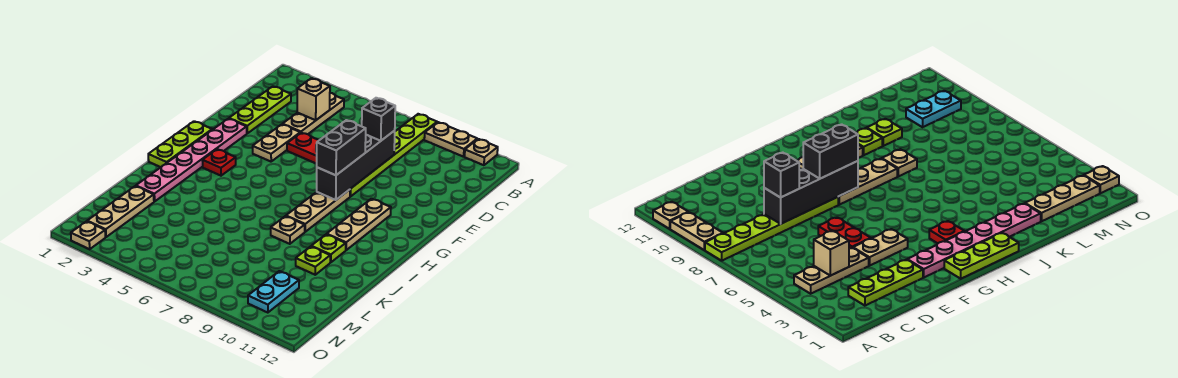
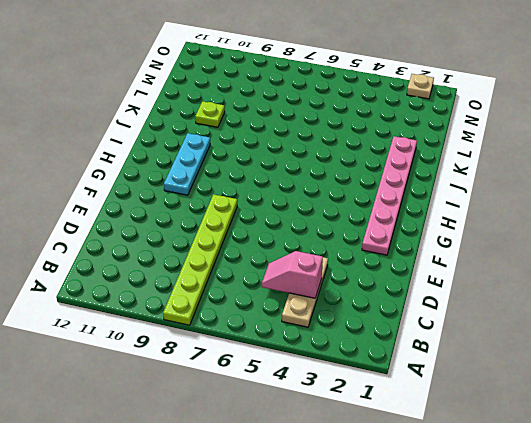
pink 1x2 slope [262,251,323,298] -> tan 1x1 brick [297,78,330,120]
cyan 1x3 plate [164,133,210,195] -> tan 1x3 plate [327,199,391,250]
none -> tan 1x2 plate [424,122,477,157]
none -> tan 1x1 plate [465,139,498,165]
none -> lime 1x3 plate [229,86,291,133]

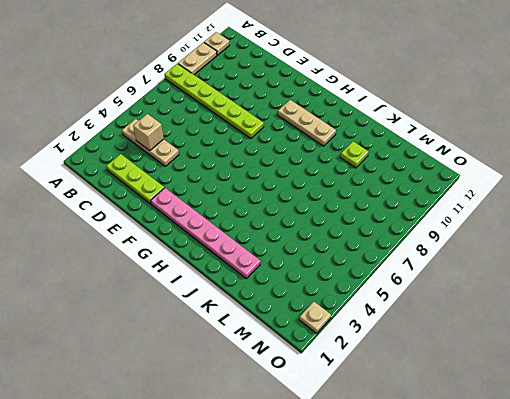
none -> tan 1x2 plate [253,124,300,162]
none -> red 1x2 plate [287,133,319,164]
none -> lime 1x3 plate [148,121,212,167]

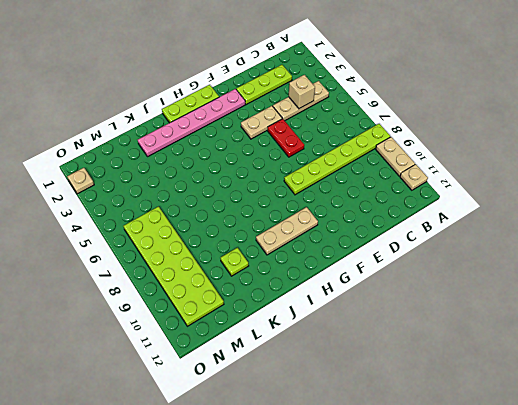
lime 2x6 plate [124,207,224,326] -> cyan 1x2 plate [248,271,299,313]
none -> tan 1x3 plate [286,190,350,232]
none -> red 1x1 plate [202,149,236,176]
none -> tan 1x1 plate [271,216,305,244]

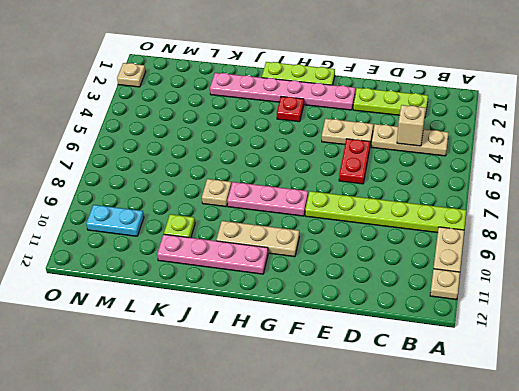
pink 1x3 plate [227,182,308,216] -> tan 1x3 plate [286,190,350,232]
pink 1x4 plate [157,234,268,274] -> none
none -> lime 1x1 plate [311,234,346,262]
none -> tan 1x3 plate [87,186,154,237]
none -> black 1x4 brick [317,131,395,200]

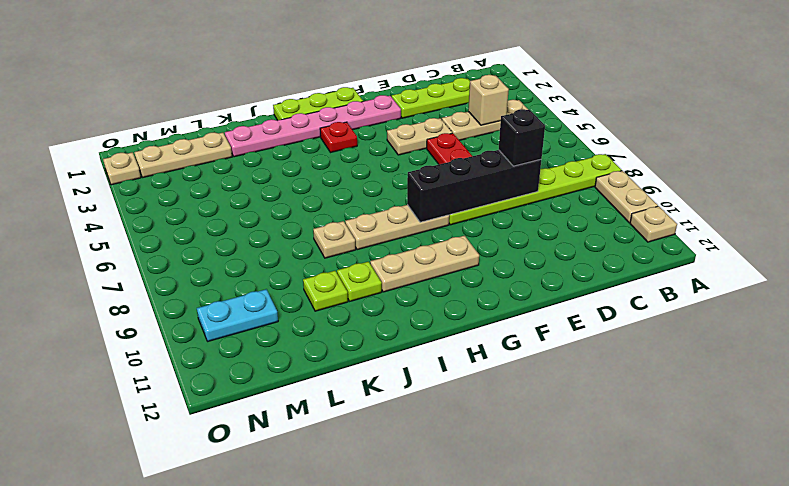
none -> black 1x2 brick [317,120,366,175]

